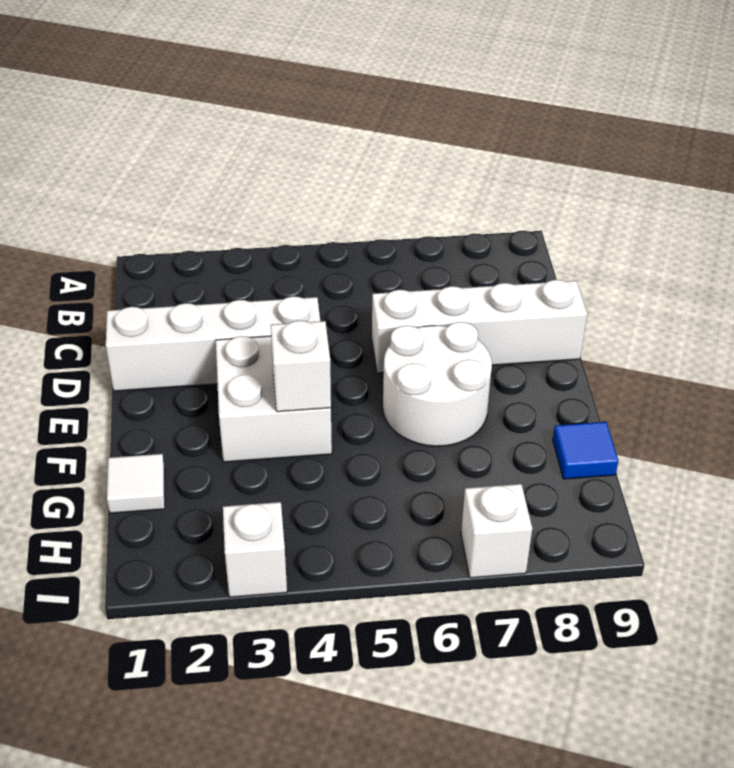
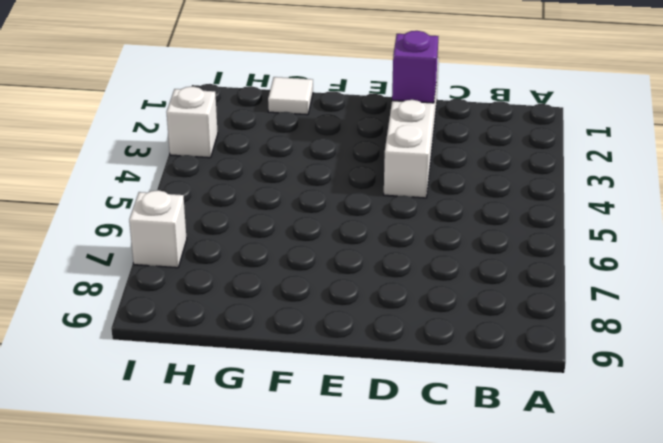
purple 1x1 brick [392,31,438,103] -> none
none -> white 1x4 brick [372,280,587,373]
none -> white 2x2 brick [216,336,332,462]

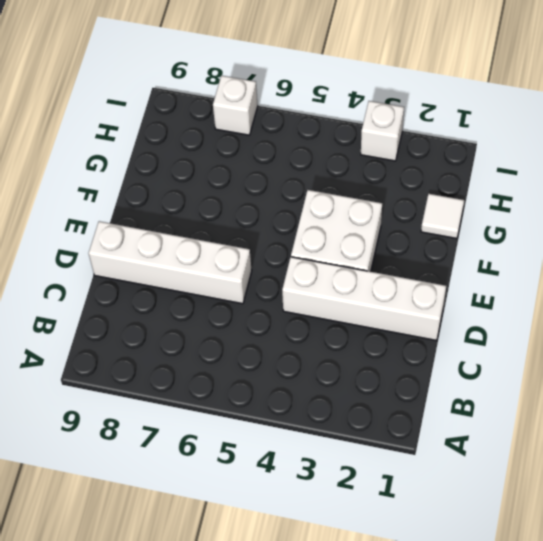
none -> white 2x2 round brick [383,322,492,446]
none -> blue 1x1 tile [553,422,618,479]

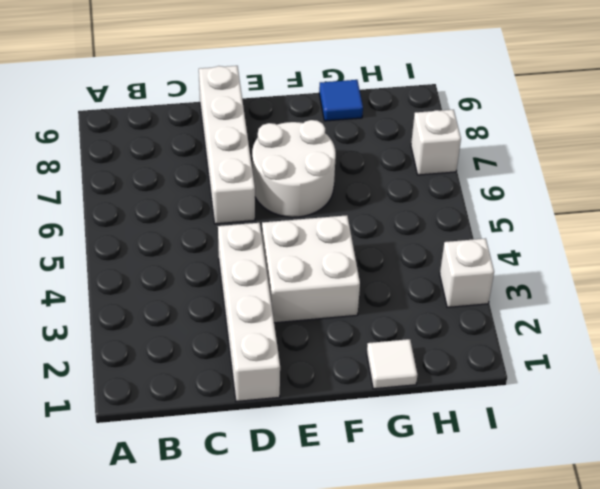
none -> white 1x1 brick [271,321,331,412]

